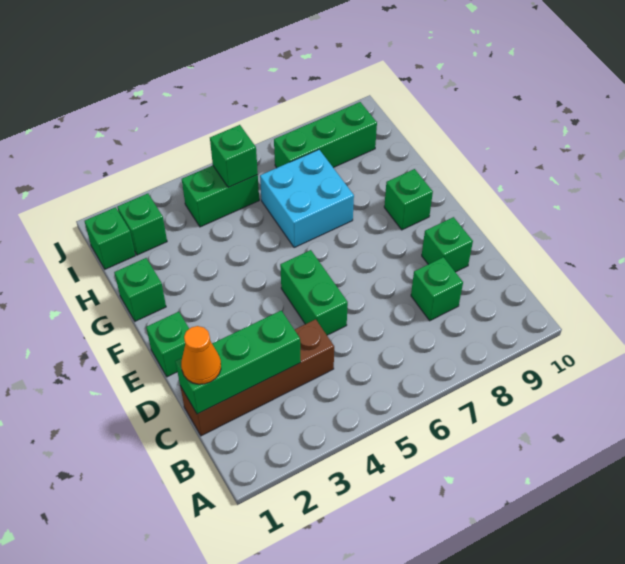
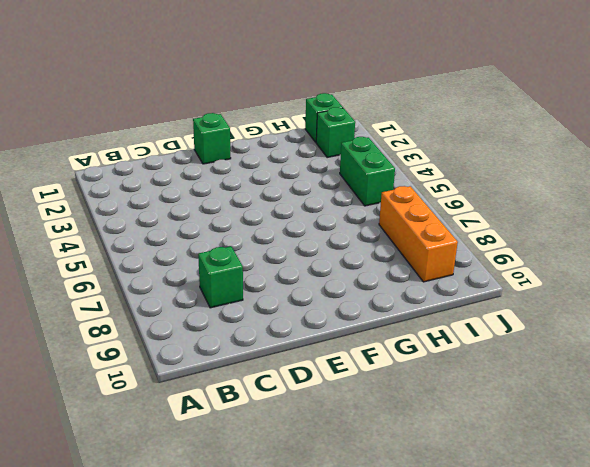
orange 1x3 brick [379,186,458,282] -> green 1x3 brick [274,102,377,168]
none -> brown 1x4 brick [180,319,334,436]
none -> green 1x2 brick [280,250,348,335]
none -> green 1x1 brick [422,217,473,272]

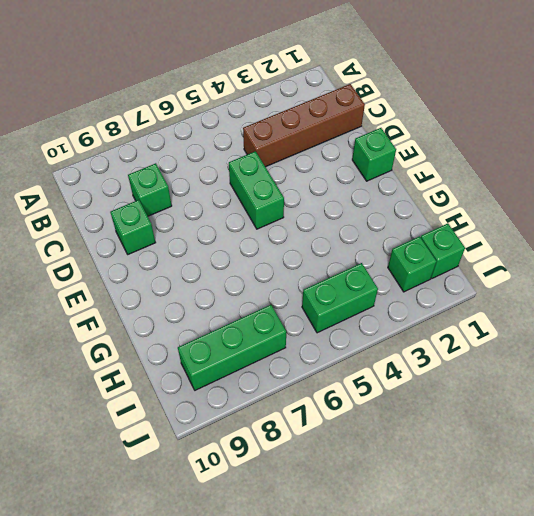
none -> green 1x1 brick [384,169,433,230]
none -> green 1x1 brick [114,258,166,321]
none -> cyan 2x2 brick [260,150,354,248]

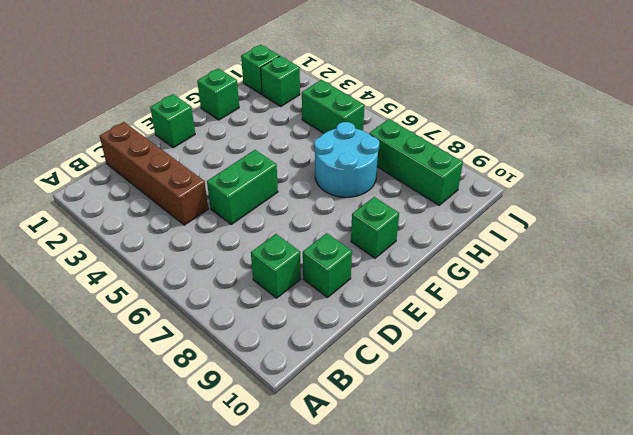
cyan 2x2 round brick [314,122,379,197] -> cyan 2x2 brick [260,150,354,248]
none -> green 1x3 brick [175,310,301,414]
none -> green 1x1 brick [210,125,258,188]
none -> orange 1x1 cone [181,326,221,384]

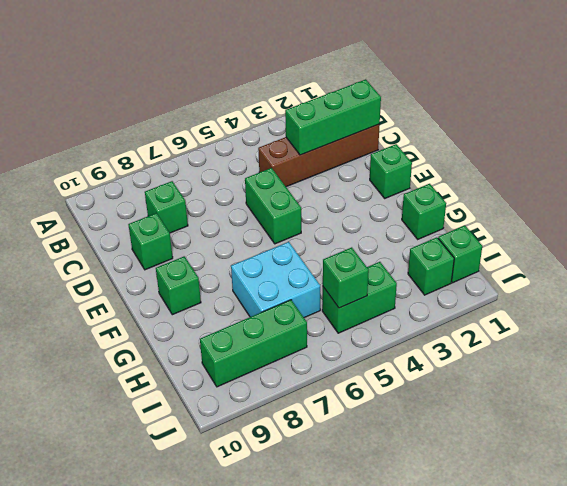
none -> orange 1x1 cone [181,326,221,384]

